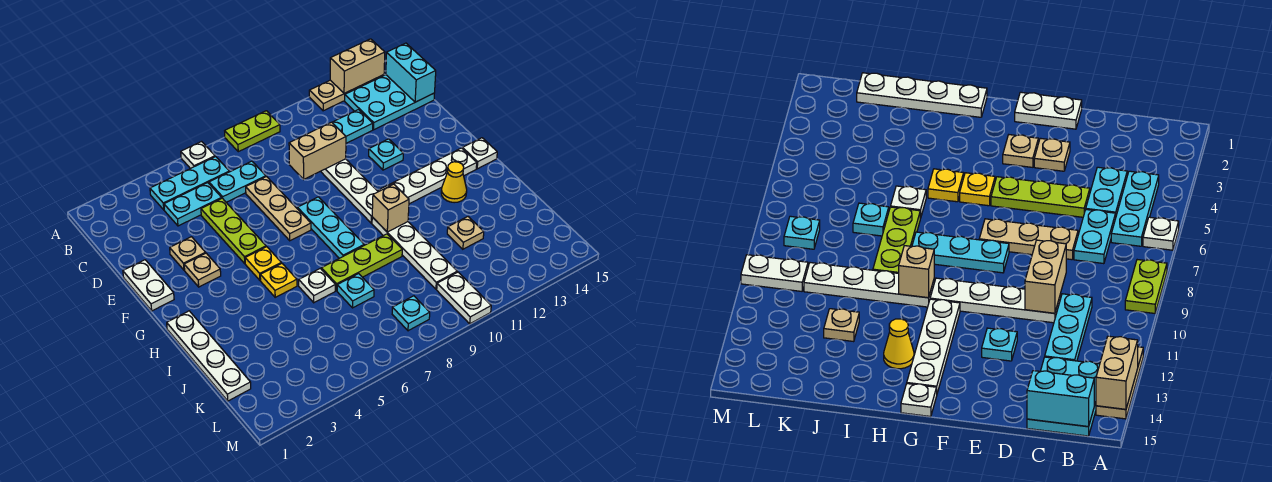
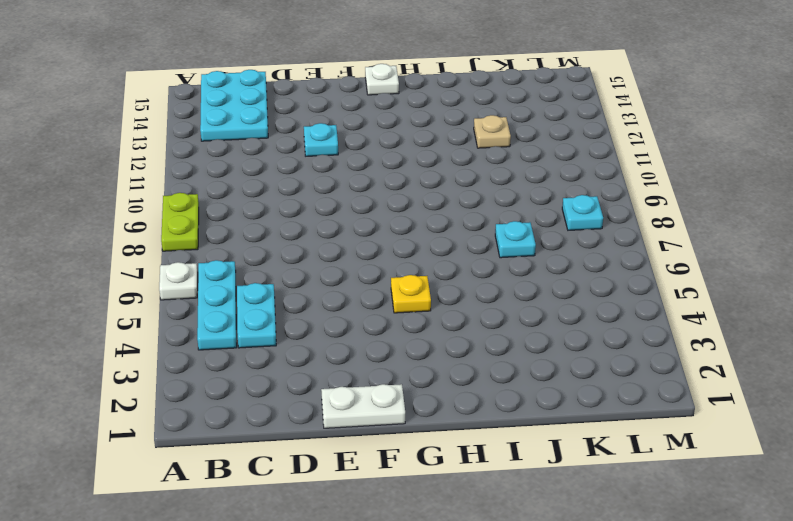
none -> tan 1x3 plate [309,75,384,111]
none -> cyan 1x2 plate [209,161,266,202]
none -> cyan 1x3 plate [332,110,373,143]
none -> lime 1x3 plate [201,198,266,263]

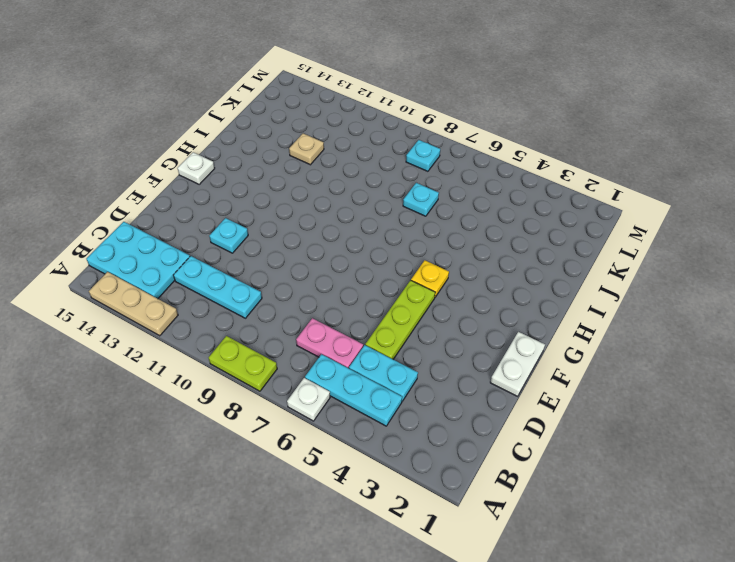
pink 1x2 plate [296,318,363,368] -> cyan 1x2 plate [209,161,266,202]
none -> tan 1x3 plate [246,177,311,241]
none -> white 1x4 plate [321,159,378,223]
none -> tan 1x1 plate [170,237,206,270]
none -> tan 1x1 plate [184,253,221,287]

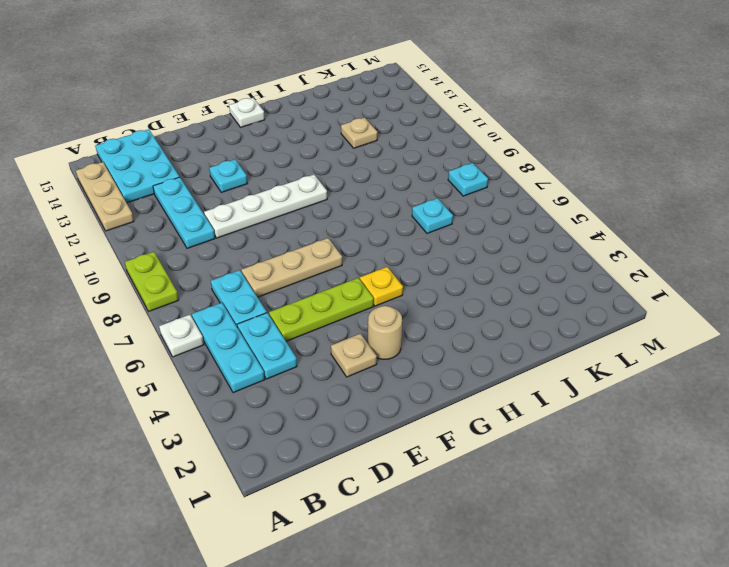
tan 1x1 round brick [368,306,402,359] -> tan 1x1 plate [184,253,221,287]
none -> white 1x2 plate [123,260,174,311]
none -> cyan 1x3 plate [297,197,364,258]
none -> white 1x4 plate [378,148,477,204]
none -> white 1x4 plate [167,311,251,401]

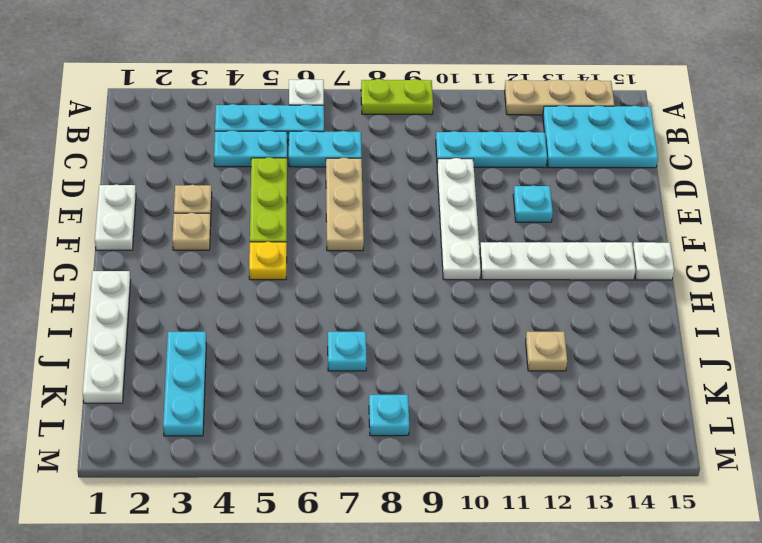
cyan 1x3 plate [163,332,206,436] -> cyan 1x3 plate moved to [297,197,364,258]
none -> yellow 1x1 plate [260,263,297,297]
none -> white 1x4 plate [372,217,457,289]
none -> yellow 1x1 cone [441,162,467,203]
none -> white 1x1 plate [299,268,335,303]

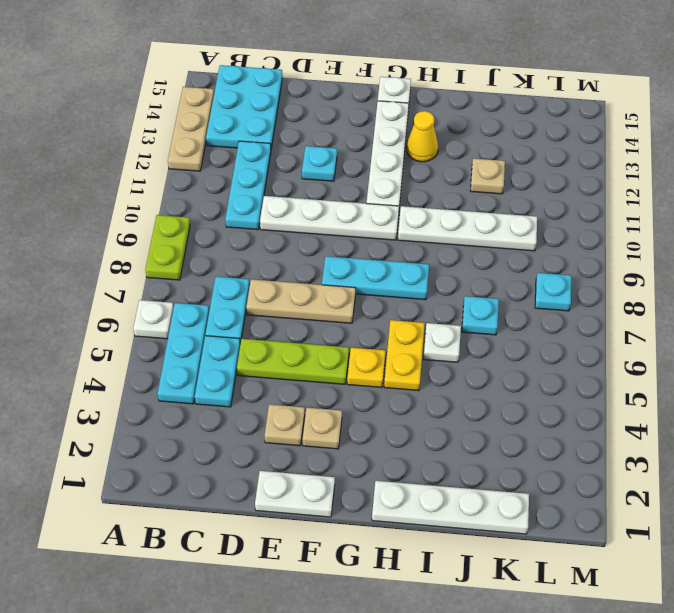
yellow 1x2 plate [384,320,425,391] -> yellow 1x1 plate [260,263,297,297]
none -> lime 1x3 plate [321,234,402,291]
none -> white 1x2 plate [437,272,491,324]
none -> tan 1x2 brick [330,39,385,93]
none -> cyan 1x2 brick [386,43,436,102]

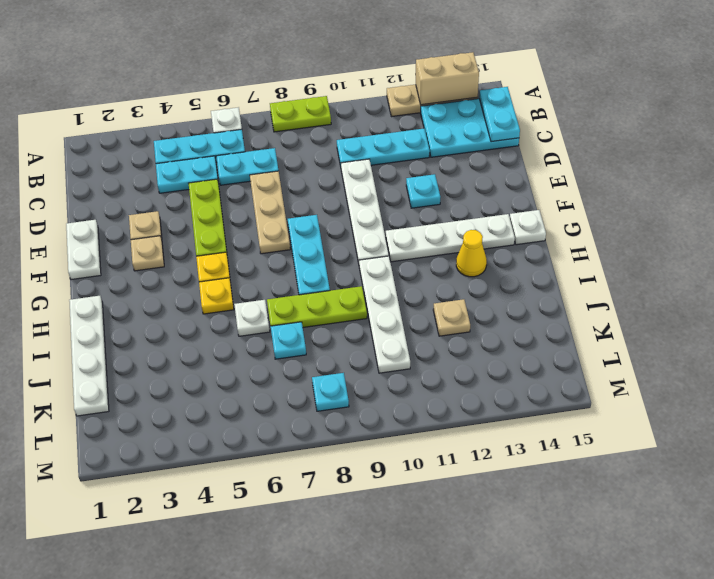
cyan 1x2 plate [479,87,520,142] -> cyan 1x2 brick [386,43,436,102]
none -> white 1x2 plate [437,272,491,324]
none -> tan 1x2 brick [289,122,346,179]
none -> tan 1x1 brick [372,184,409,232]

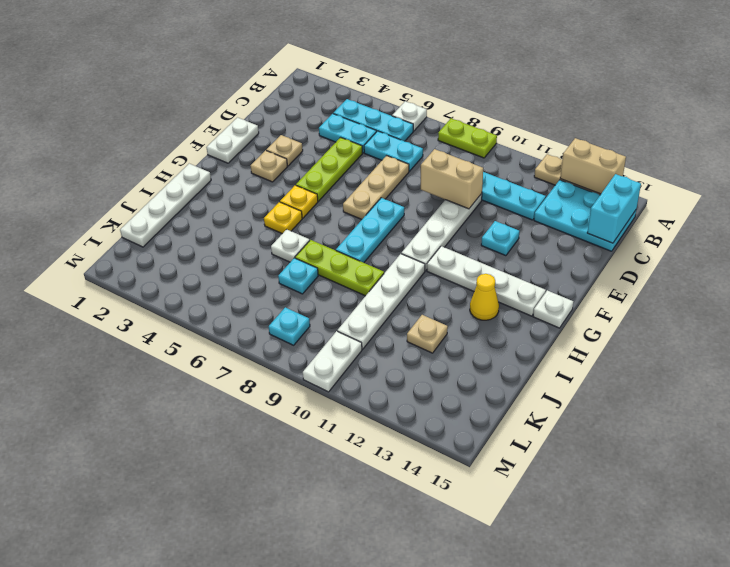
none -> tan 1x1 brick [372,184,409,232]

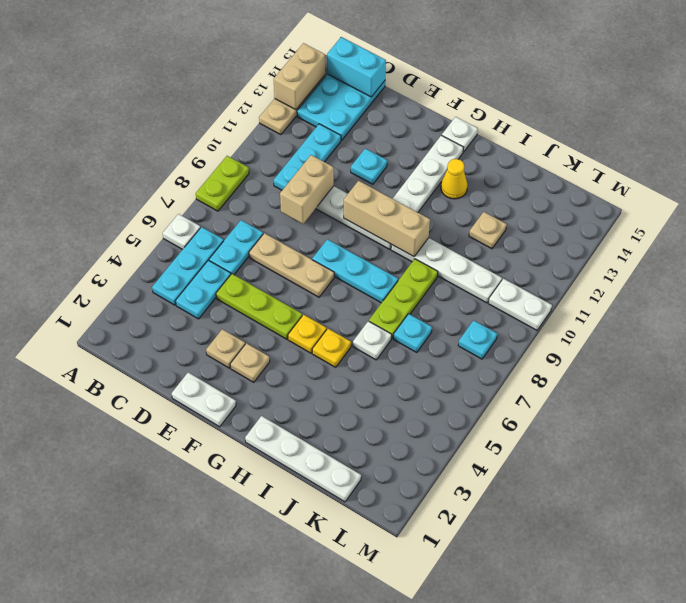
tan 1x3 brick [344,181,430,257] -> tan 1x1 brick [372,184,409,232]

